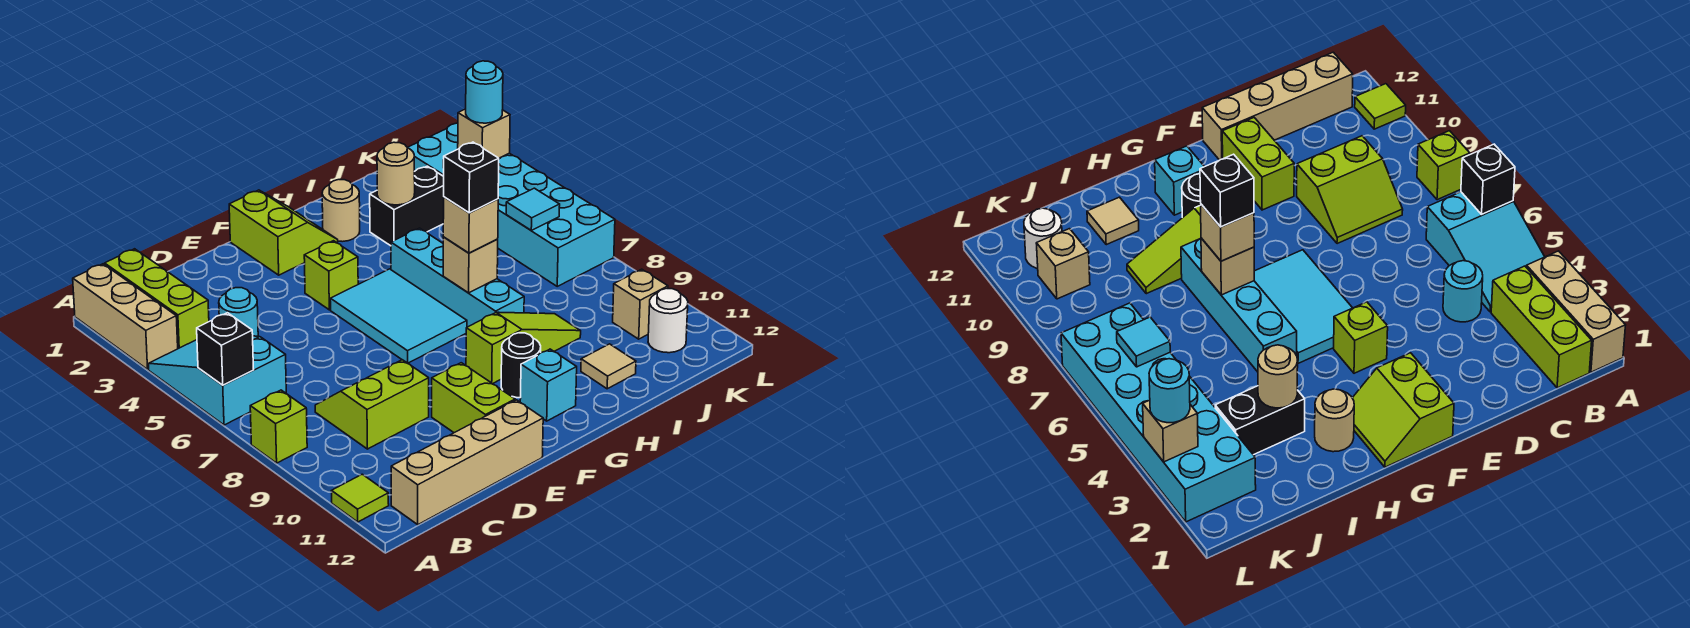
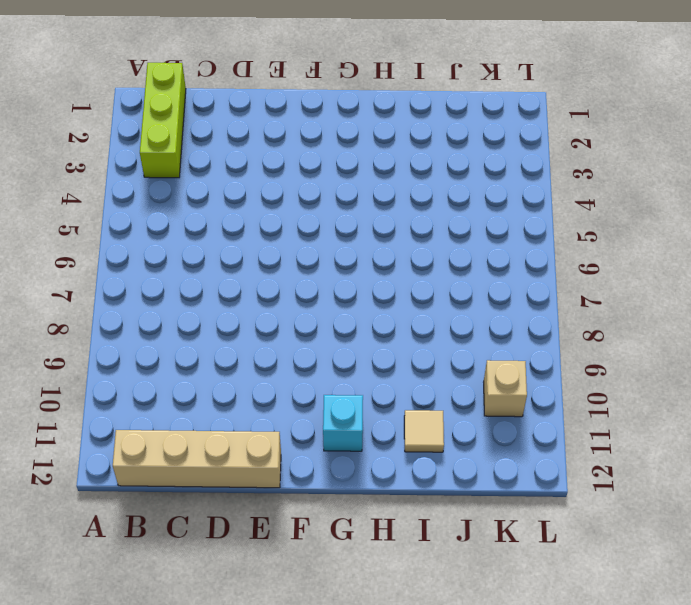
none -> tan 1x3 brick [73,264,178,369]
none -> cyan 2x3 slope [149,336,286,425]
none -> lime 1x1 brick [250,390,307,463]
none -> lime 1x1 tile [331,474,389,522]

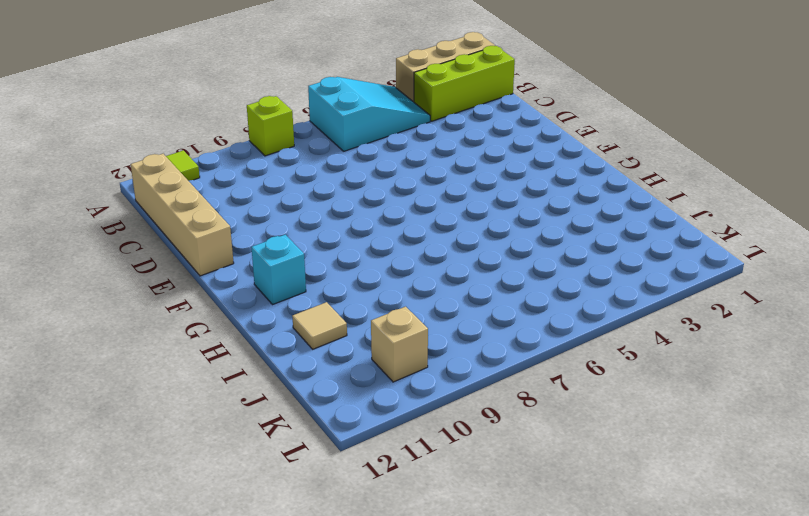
none -> cyan 1x1 round brick [219,288,258,336]
none -> lime 2x2 slope [315,360,429,449]
none -> lime 1x2 brick [432,363,515,433]
none -> lime 2x2 slope [229,190,338,275]

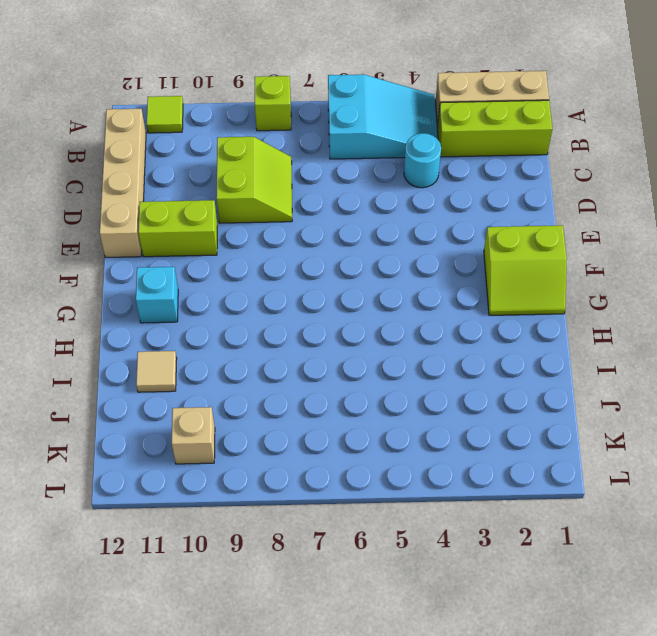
none -> lime 1x1 brick [304,241,358,310]
none -> cyan 2x3 tile [330,269,467,363]
none -> lime 1x3 slope [466,312,581,384]
none -> black 1x1 round brick [501,333,541,398]

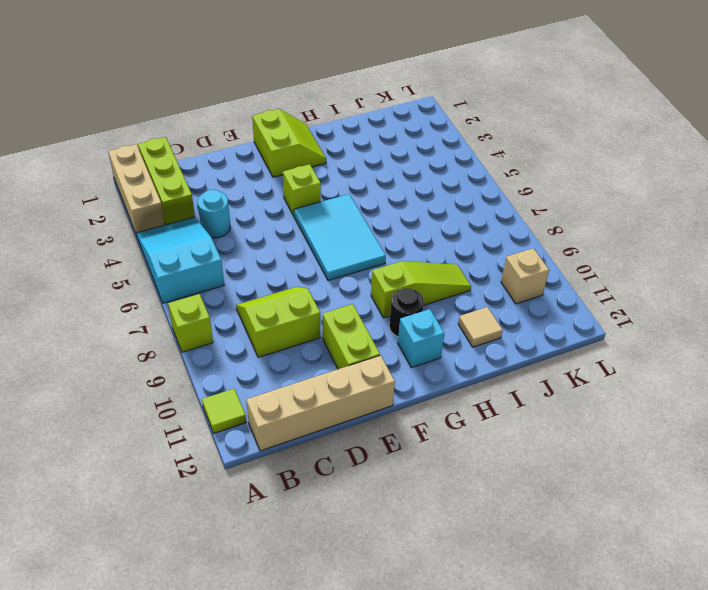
none -> tan 1x1 round brick [322,180,360,242]
none -> cyan 1x4 brick [391,228,524,327]
none -> black 1x2 brick [370,166,444,246]
none -> cyan 2x6 brick [407,123,615,286]

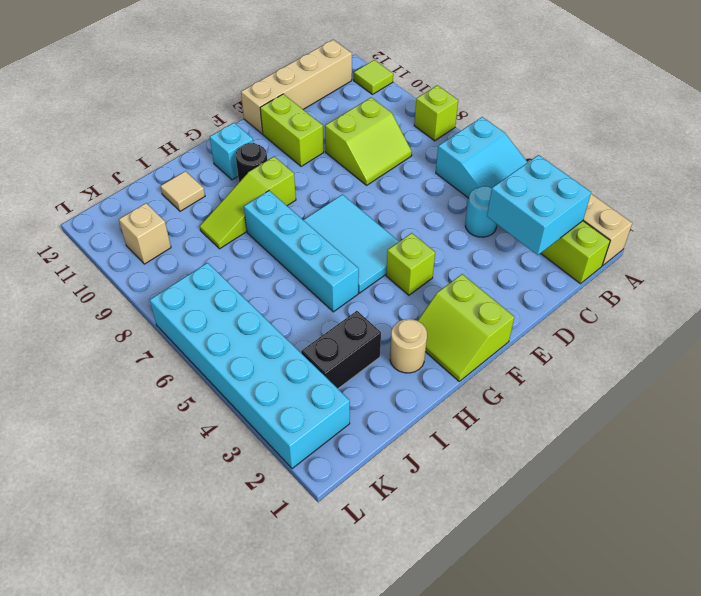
cyan 2x2 brick [487,155,591,255] -> none
none -> white 1x1 round brick [648,288,688,353]
none -> black 1x1 brick [197,313,254,385]
none -> tan 1x1 brick [443,237,498,293]
none -> tan 1x1 round brick [377,142,415,205]

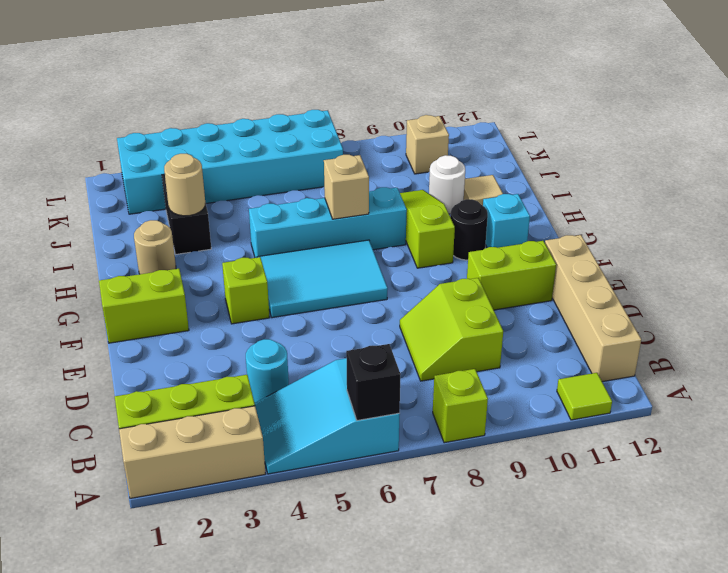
white 1x1 round brick [429,155,465,214] -> white 1x1 round brick moved to [648,288,688,353]
none -> cyan 1x1 tile [506,188,560,230]
none -> tan 1x1 brick [458,109,510,158]
none -> tan 1x1 brick [443,197,498,253]
none -> cyan 1x1 round brick [466,61,503,123]

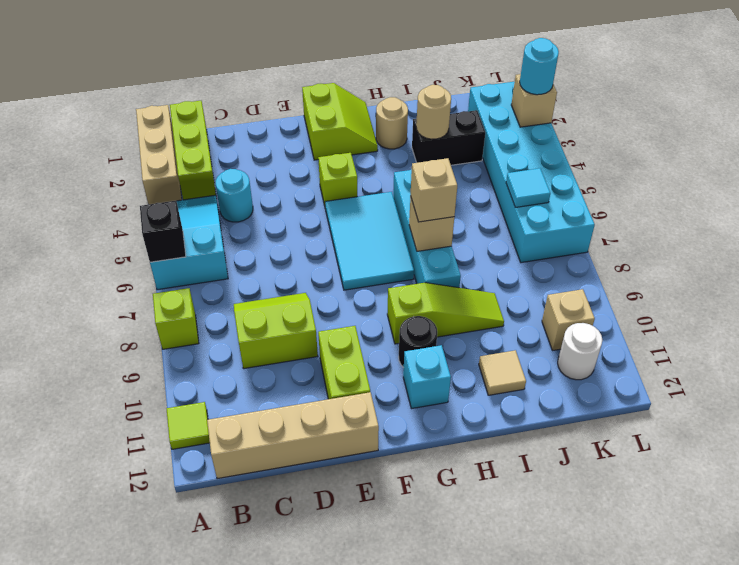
none -> black 1x1 brick [444,142,499,213]

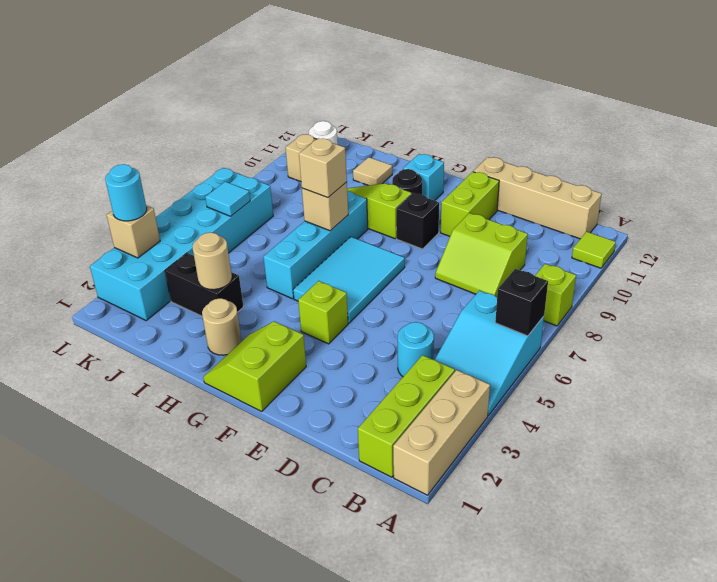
black 1x1 brick [396,193,439,249] -> black 1x1 brick moved to [444,142,499,213]

